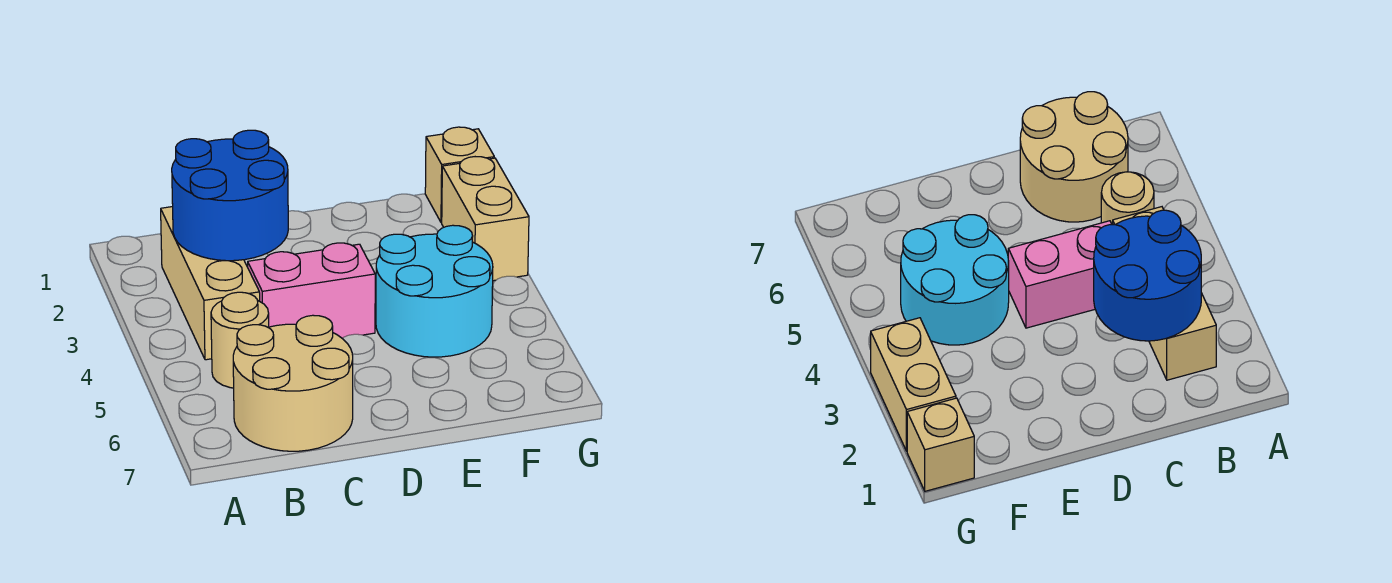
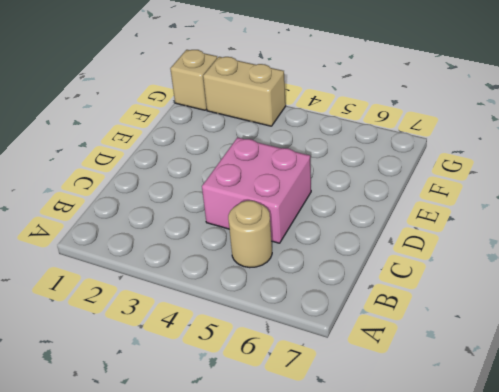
pink 2x2 brick [202,137,311,243] -> pink 1x2 brick [248,243,375,338]
none -> tan 1x3 brick [161,207,260,360]
none -> tan 2x2 round brick [233,315,353,451]

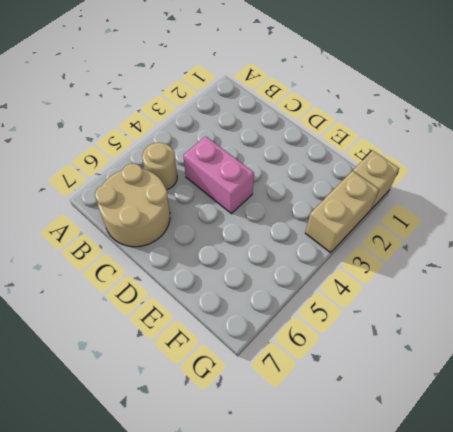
none -> tan 1x3 brick [161,207,260,360]
none -> cyan 2x2 round brick [376,225,493,357]

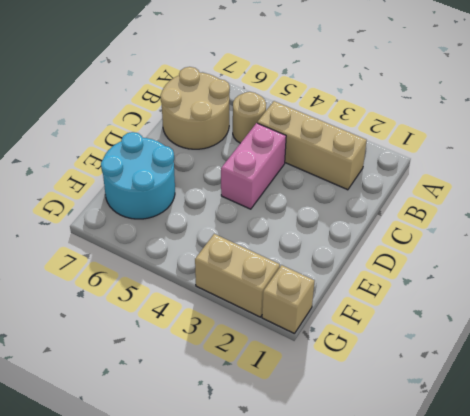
cyan 2x2 round brick [101,132,175,219] -> cyan 2x2 round brick moved to [376,225,493,357]
none -> blue 2x2 round brick [172,130,288,261]

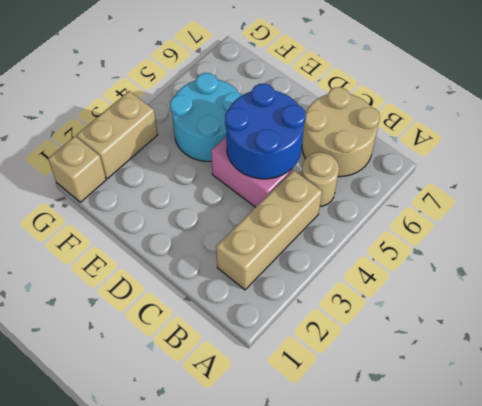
blue 2x2 round brick [225,84,306,179] -> blue 2x2 round brick moved to [172,130,288,261]

